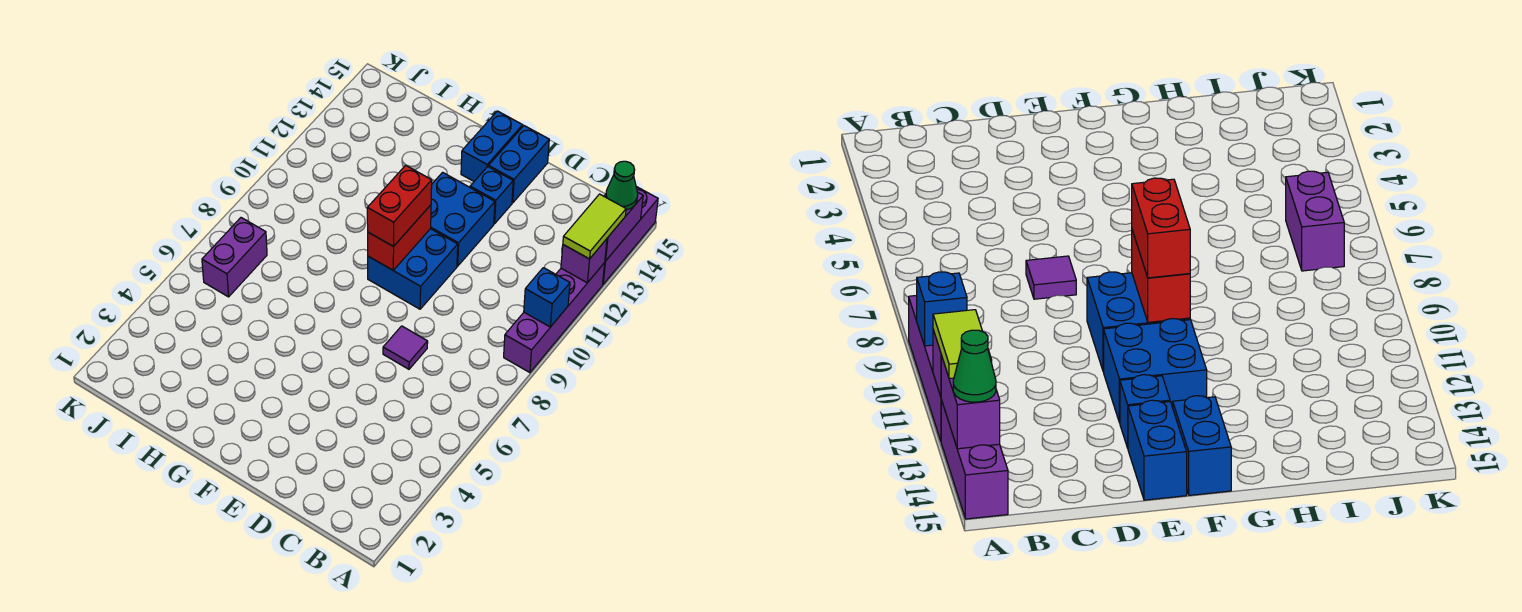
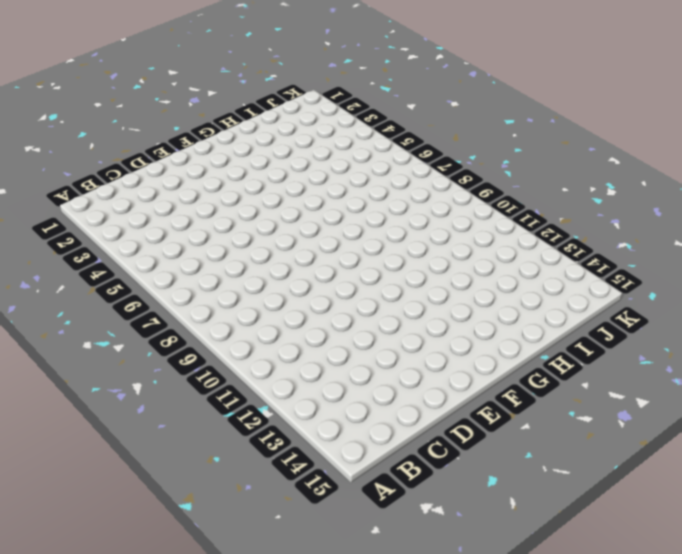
none -> purple 1x4 brick [504,263,605,373]
none -> purple 1x3 brick [603,187,658,284]
none -> purple 1x1 tile [383,326,428,369]

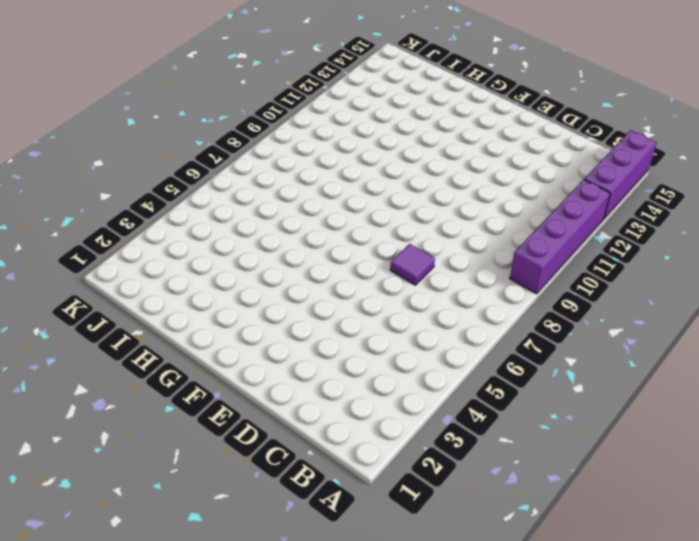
none -> blue 2x2 brick [368,229,458,309]
none -> blue 2x2 brick [431,172,495,266]
none -> blue 1x1 brick [470,167,513,224]

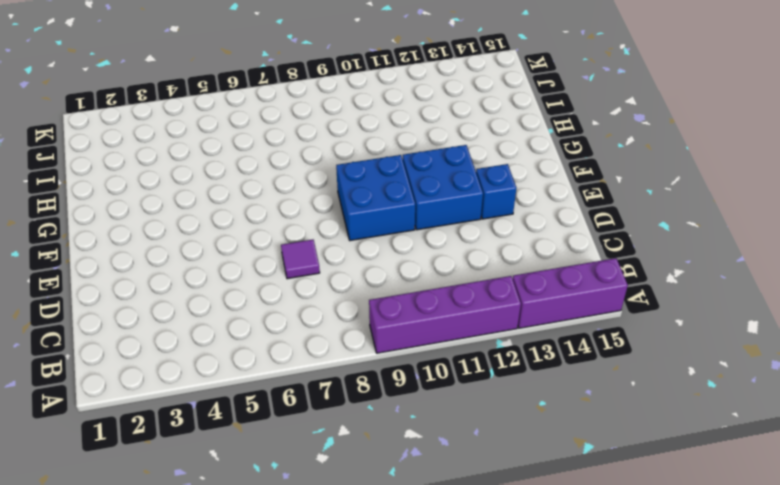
none -> blue 1x2 brick [488,126,549,203]
none -> blue 1x2 brick [461,111,523,181]
none -> purple 1x2 brick [202,218,267,297]

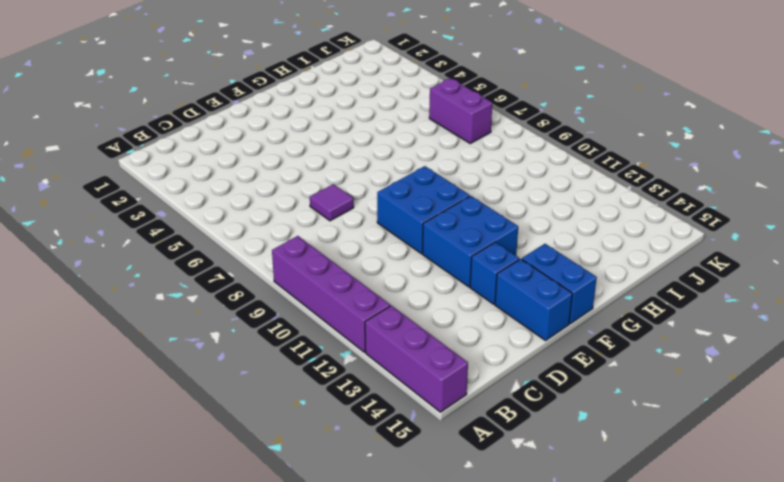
none -> blue 1x1 brick [524,268,570,327]
none -> purple 1x1 brick [561,239,607,283]
none -> purple 1x2 brick [604,192,643,261]

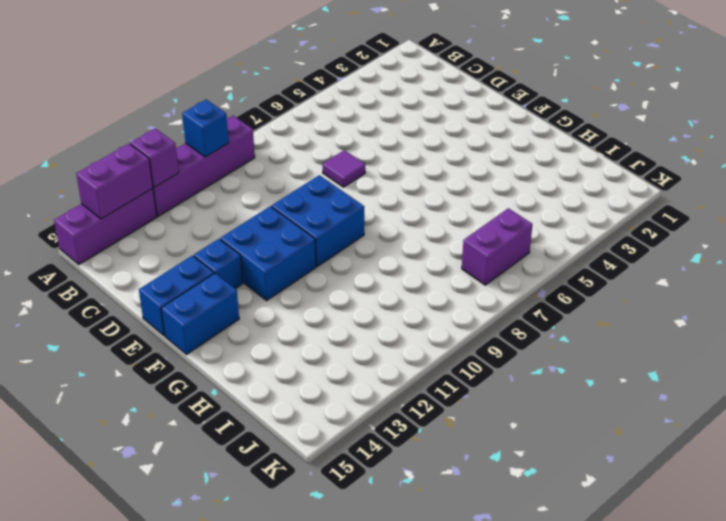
none -> red 1x2 brick [368,205,431,270]
none -> lime 1x2 tile [563,194,626,259]
none -> green 1x1 cone [606,161,638,210]

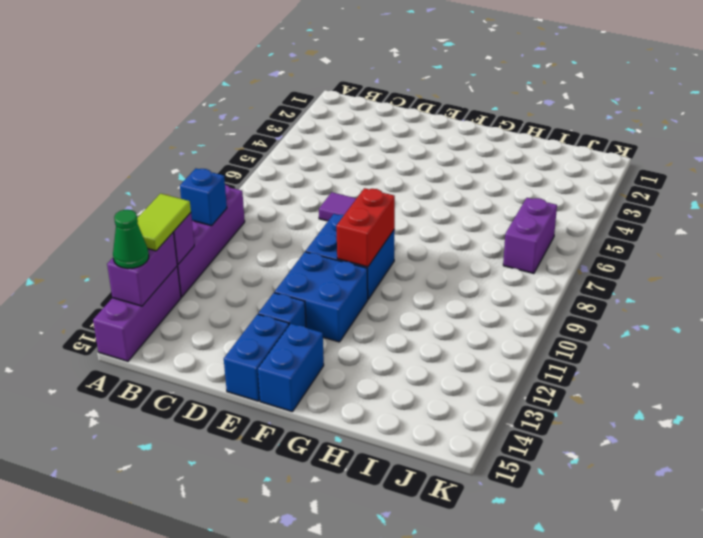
none -> red 1x2 brick [367,165,432,247]

